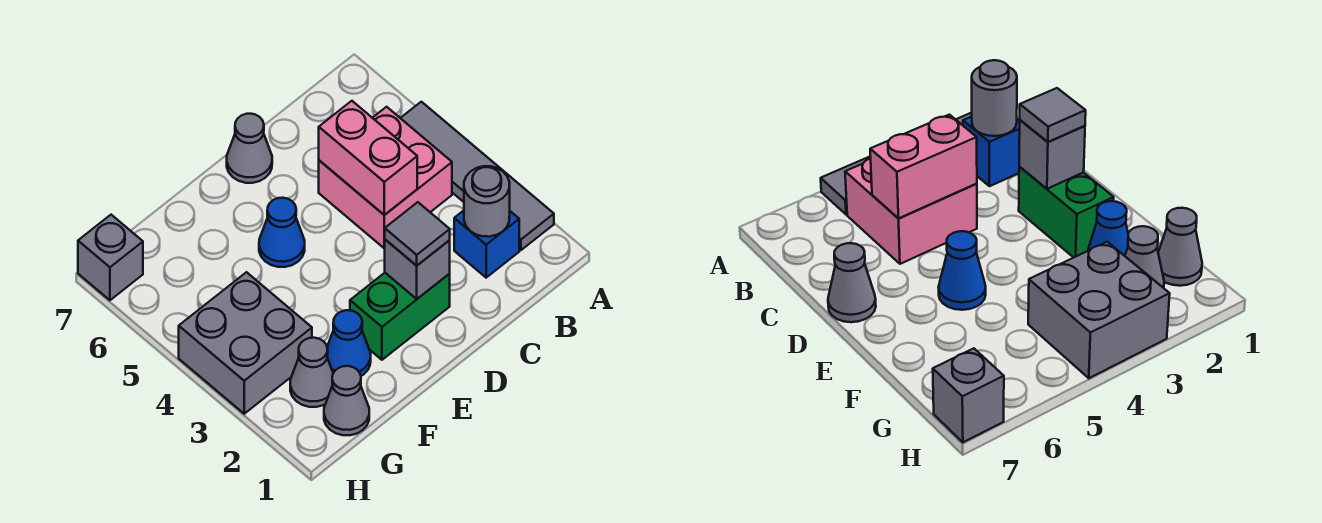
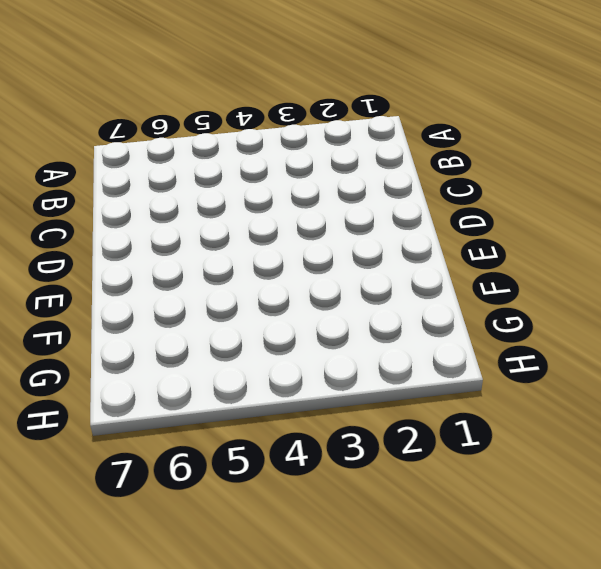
none -> grey 1x4 tile [401,102,554,250]
none -> blue 1x1 brick [454,211,519,278]
none -> pink 2x2 brick [319,107,452,248]

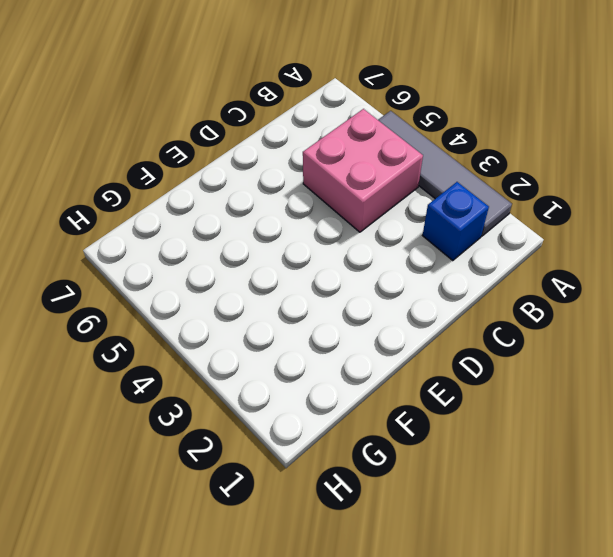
none -> green 1x2 brick [350,273,450,360]
none -> grey 1x1 cone [227,114,272,183]
none -> blue 1x1 cone [259,198,305,267]

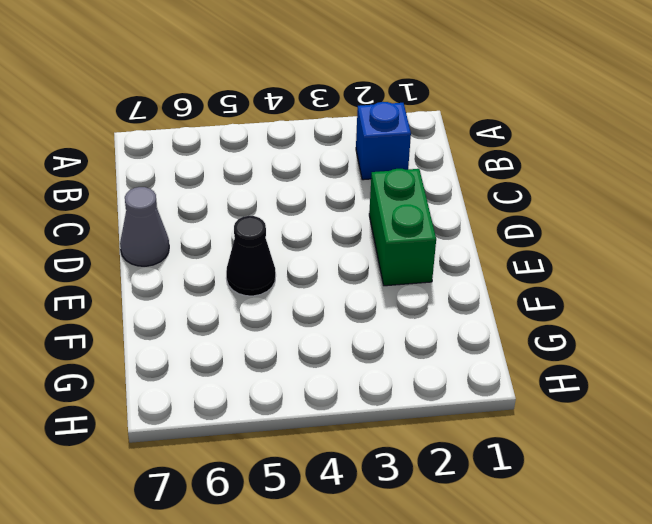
black 1x1 cone [226,216,276,296] -> blue 1x1 cone [259,198,305,267]
none -> grey 1x4 tile [401,102,554,250]
none -> pink 2x2 brick [319,107,452,248]
none -> blue 1x1 cone [327,310,371,376]

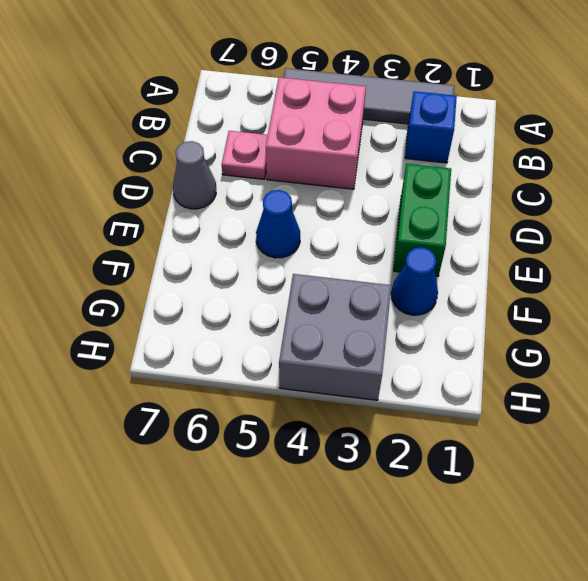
pink 1x1 plate [222,131,268,179] -> none
none -> grey 1x1 cone [324,366,369,435]
none -> grey 1x1 cone [290,338,333,407]
none -> grey 1x1 brick [78,215,143,300]

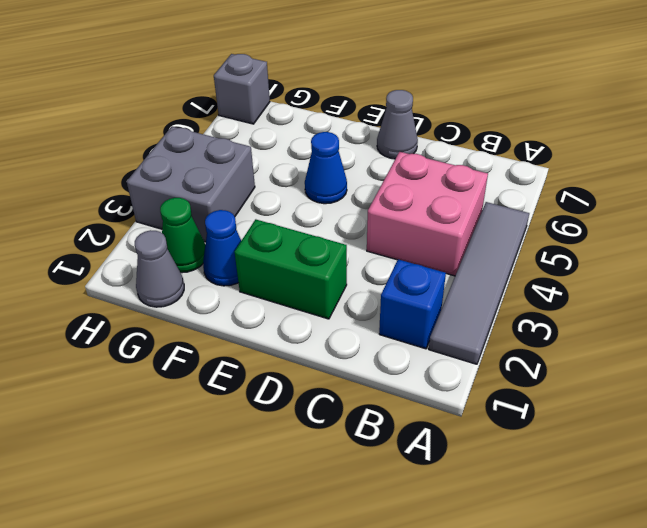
green 1x1 cone [160,198,205,273] -> grey 1x1 cone [290,338,333,407]
none -> grey 1x1 round brick [464,166,510,237]
none -> pink 1x2 brick [319,101,417,215]
none -> grey 1x1 brick [385,240,450,299]

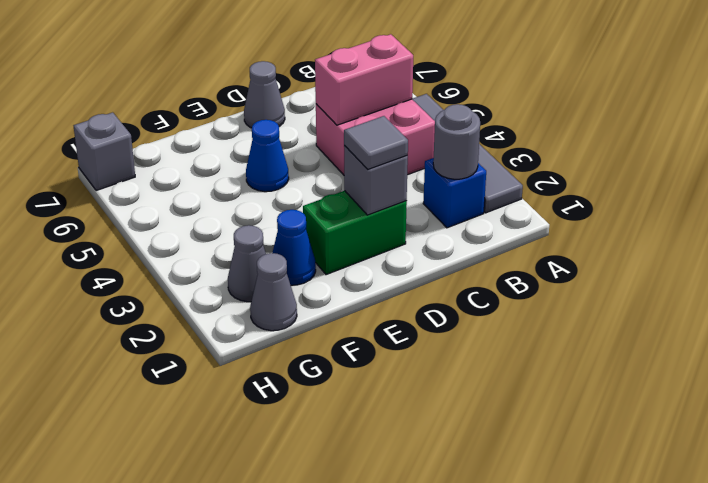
pink 1x2 brick [315,34,413,125] -> pink 1x2 brick turned to [319,101,417,215]
none -> grey 2x2 brick [179,272,312,414]

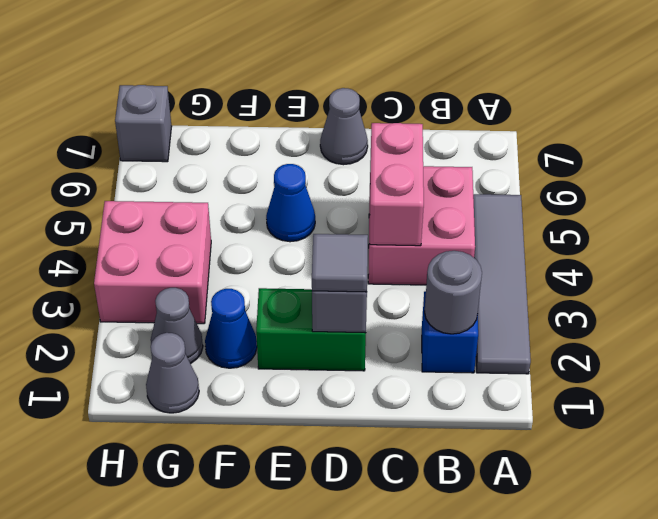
pink 2x2 brick [94,201,211,324] -> grey 2x2 brick [179,272,312,414]

